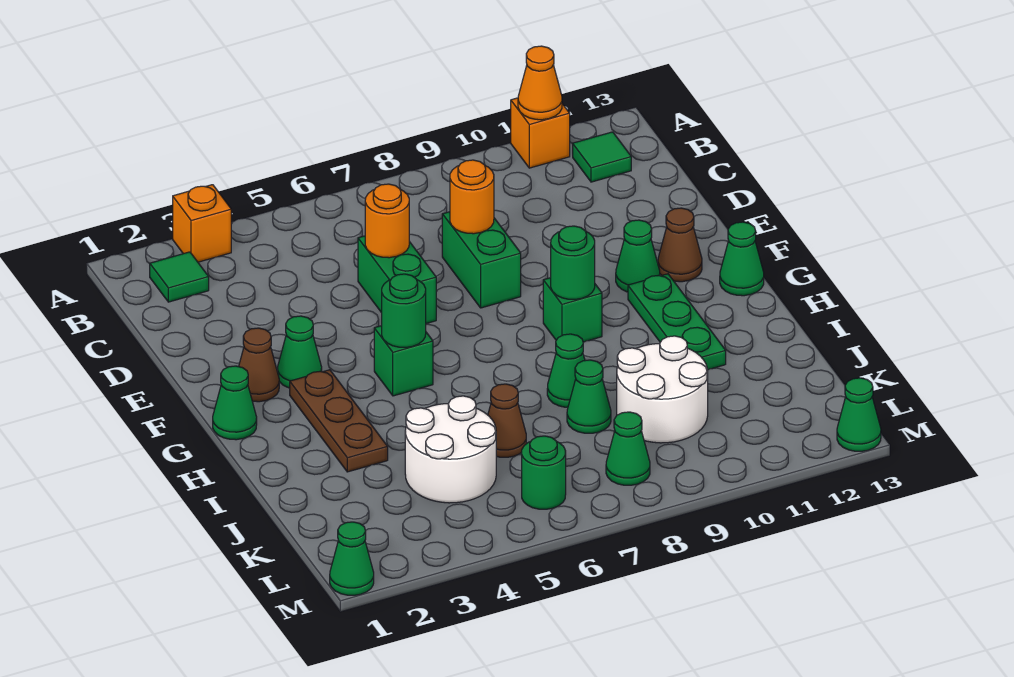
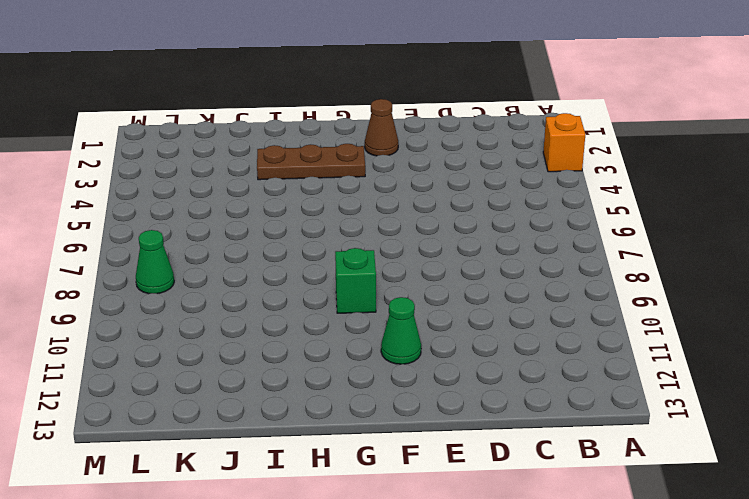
none -> orange 1x1 brick [511,98,570,168]
none -> green 1x1 tile [150,252,209,302]
none -> green 1x1 tile [573,132,631,182]
none -> green 1x2 brick [358,236,436,324]

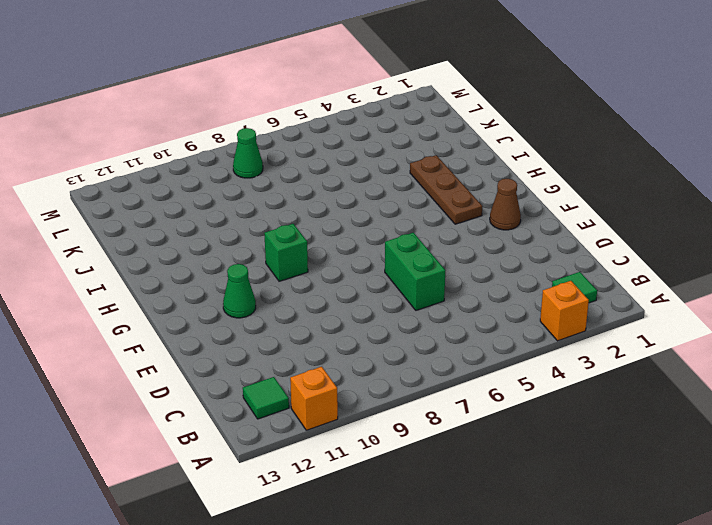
none -> green 1x2 brick [442,212,521,308]
none -> green 1x1 cone [278,316,322,388]
none -> brown 1x1 cone [658,208,702,282]
none -> green 1x1 cone [213,366,257,440]

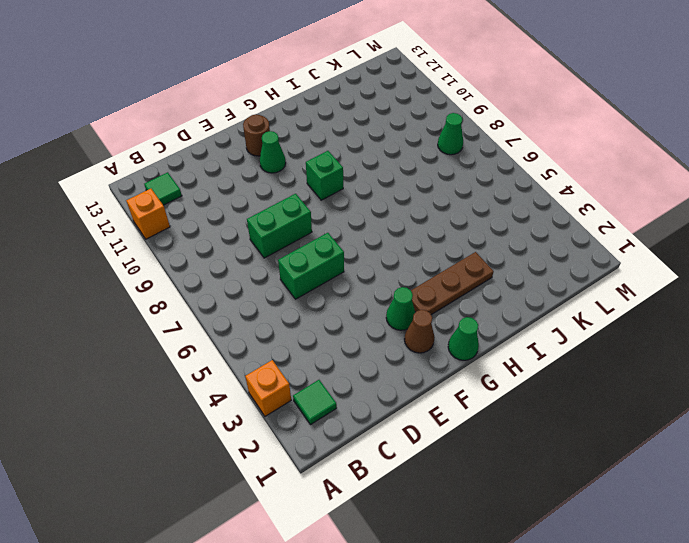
brown 1x1 round brick [243,114,270,156] -> brown 1x1 cone [658,208,702,282]
none -> green 1x1 brick [374,326,433,396]
none -> green 1x3 plate [628,274,726,370]
none -> green 1x1 cone [720,222,764,296]
none -> green 1x1 cone [547,334,585,407]

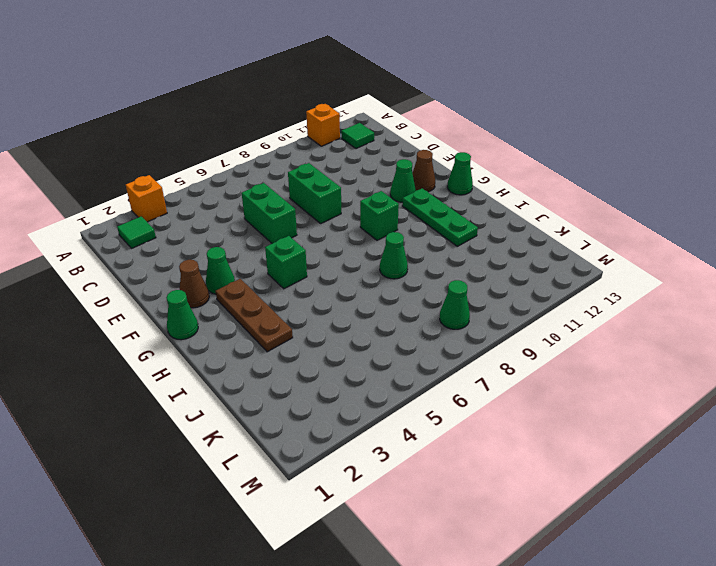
none -> white 2x2 round brick [405,396,496,503]
none -> brown 1x1 cone [488,384,526,457]
none -> green 1x1 cone [567,360,611,433]
none -> white 2x2 round brick [617,336,708,443]

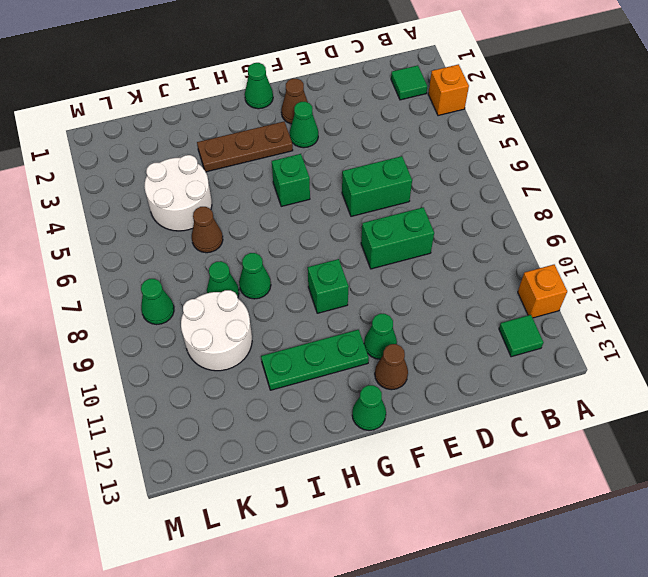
none -> green 1x1 round brick [522,436,566,509]
none -> green 1x1 cone [330,522,374,595]
none -> green 1x1 cone [837,378,881,451]
none -> orange 1x1 cone [518,46,562,120]

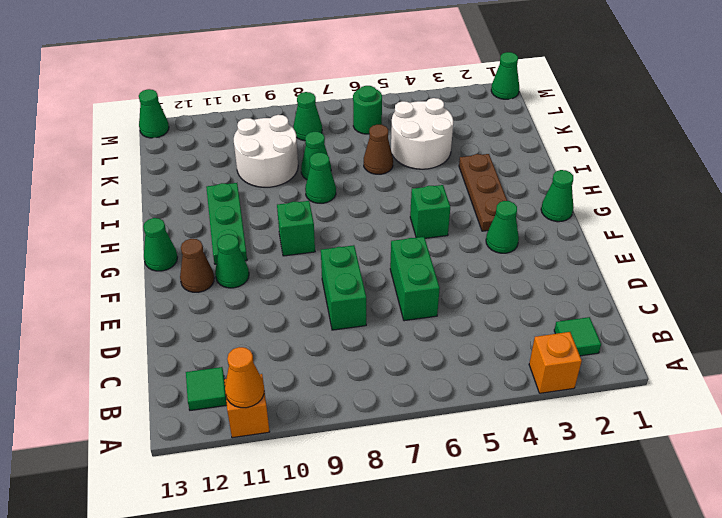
none -> brown 1x1 cone [239,328,279,402]
none -> orange 1x1 round brick [365,184,409,258]
none -> orange 1x1 round brick [450,160,494,234]
none -> green 1x1 round brick [382,274,426,347]

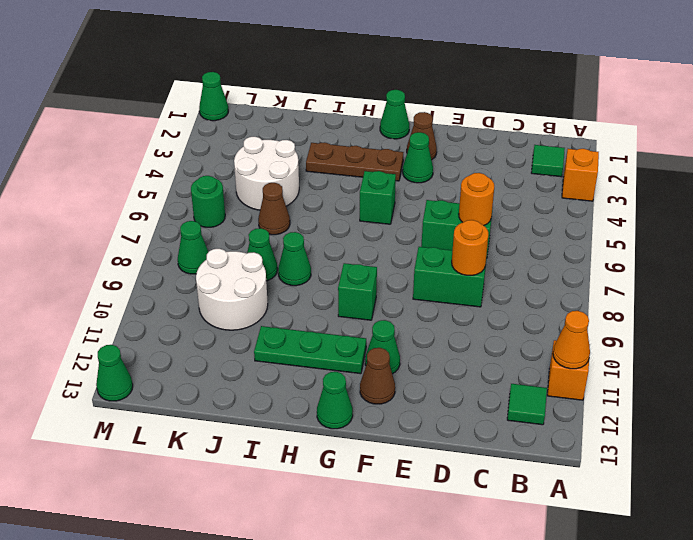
none -> green 1x1 round brick [382,274,426,347]
none -> green 1x1 round brick [551,226,595,299]

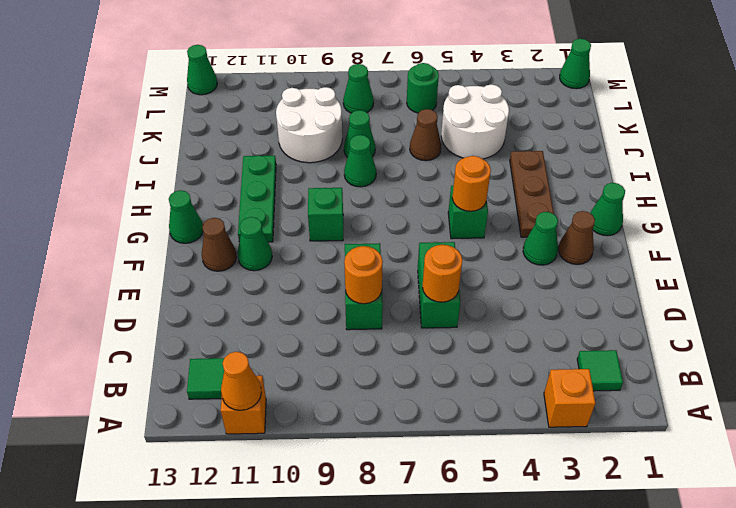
orange 1x1 round brick [452,156,491,211] -> green 1x1 round brick [382,274,426,347]
none -> green 1x1 round brick [551,226,595,299]

